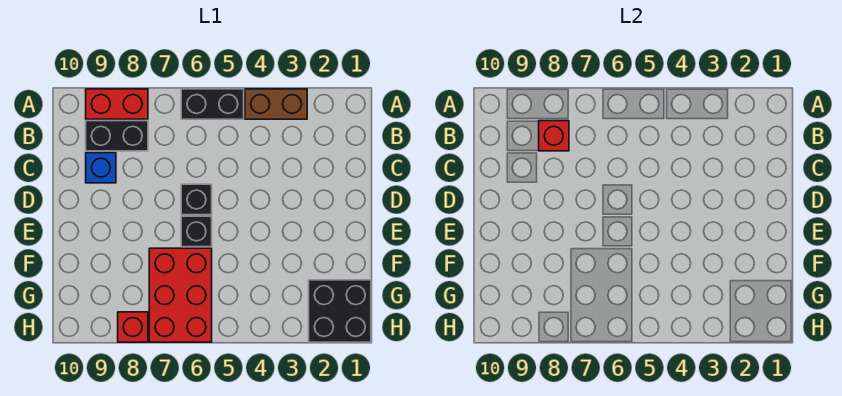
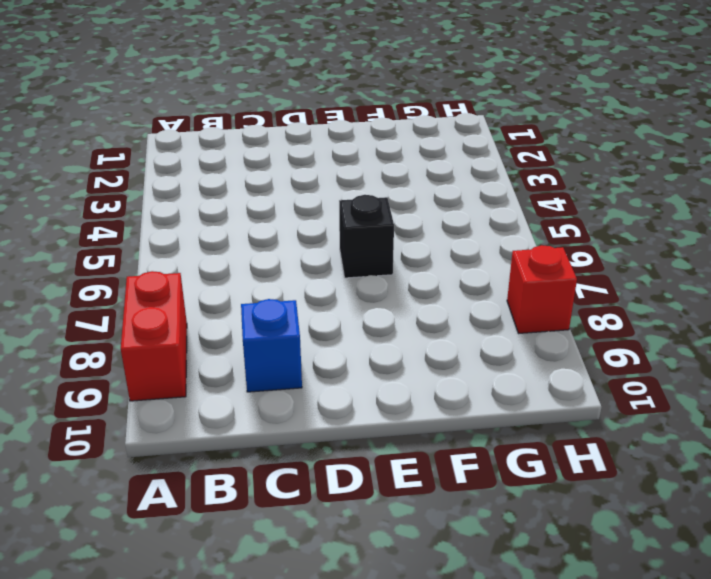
none -> brown 1x2 brick [245,89,307,119]
none -> black 1x2 brick [181,89,244,119]

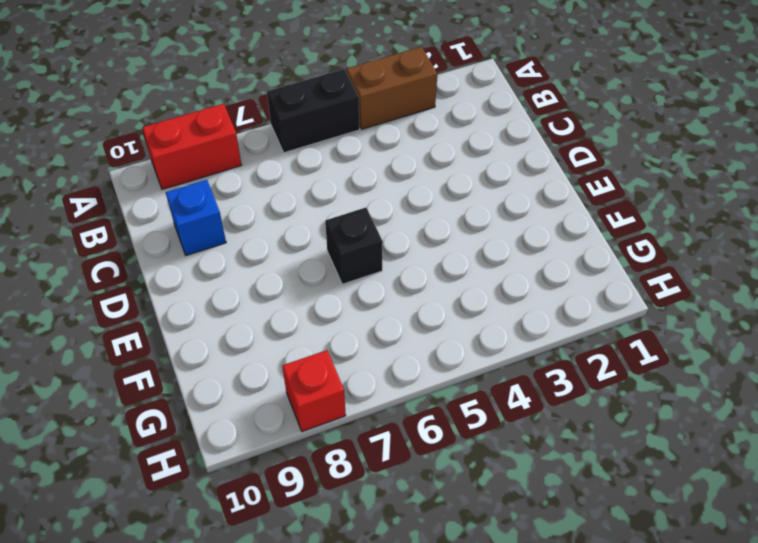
none -> black 1x2 brick [86,121,148,151]
none -> black 1x1 brick [181,184,212,215]

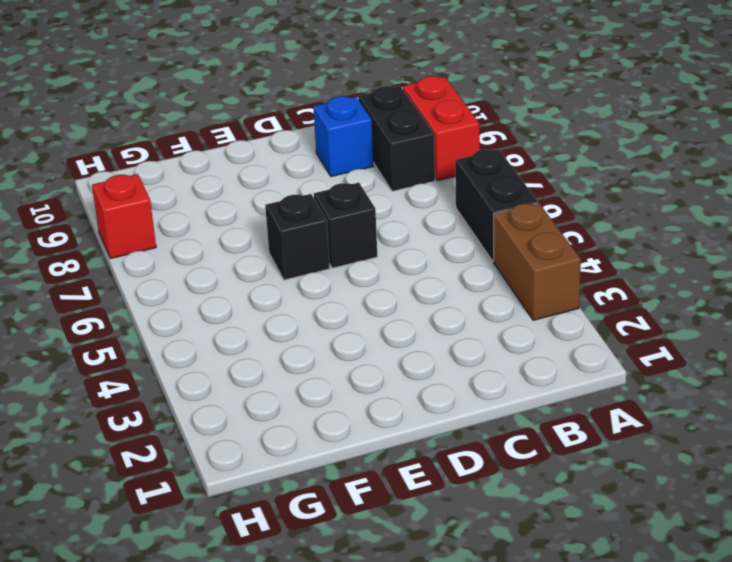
none -> red 2x3 brick [149,248,212,342]
none -> black 2x2 brick [309,280,371,342]

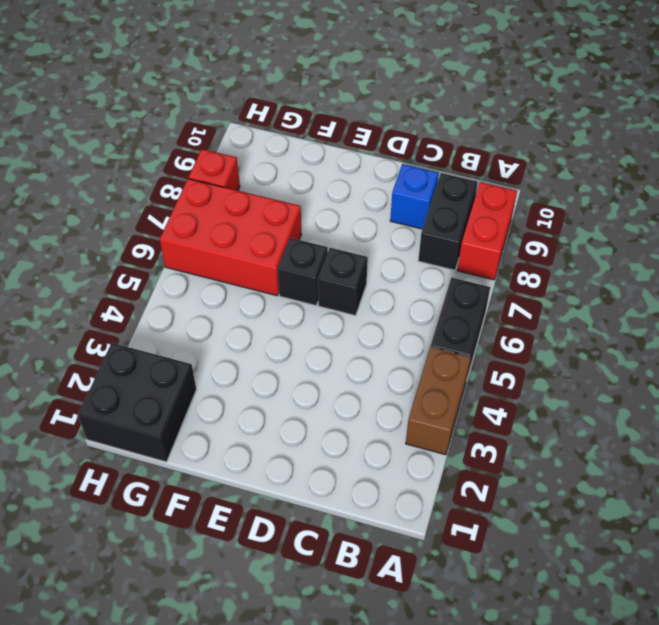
none -> red 1x1 brick [539,121,569,151]

